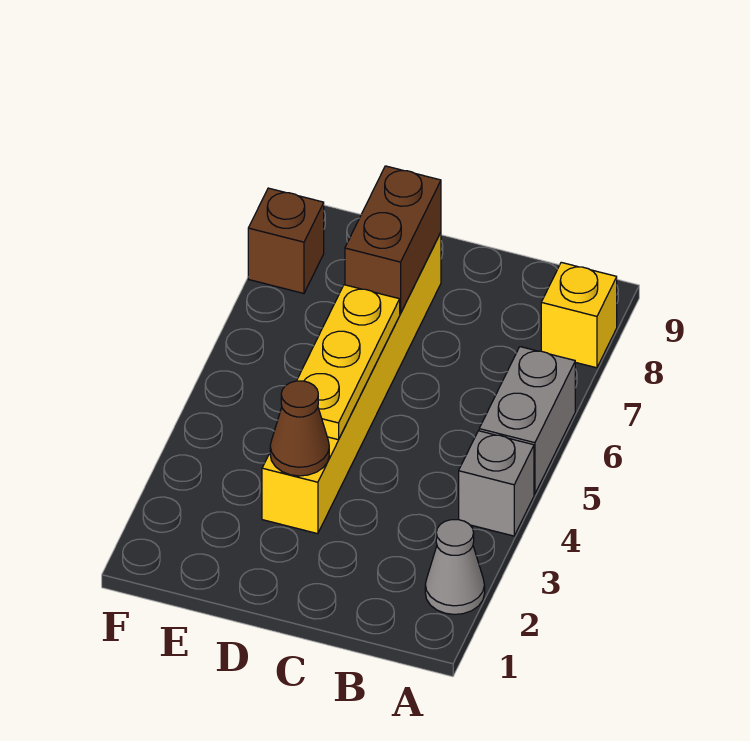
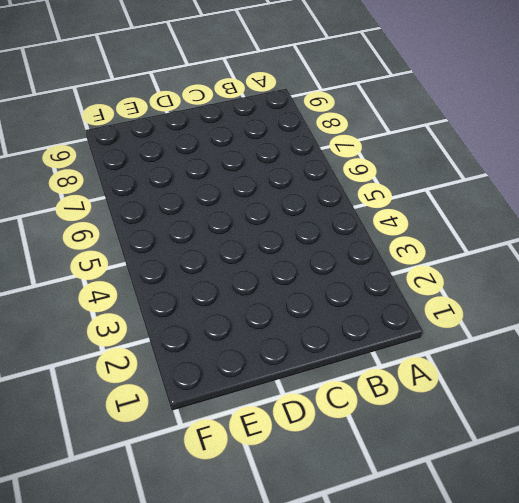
none -> grey 1x1 cone [425,520,485,614]
none -> grey 1x1 brick [459,431,534,536]

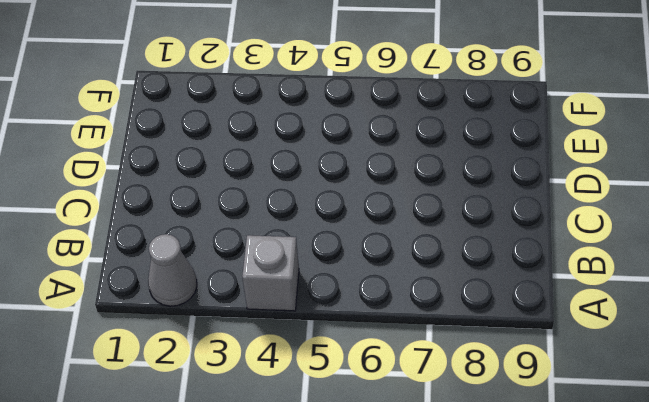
none -> grey 1x2 brick [479,347,575,494]
none -> yellow 1x1 brick [541,262,617,368]

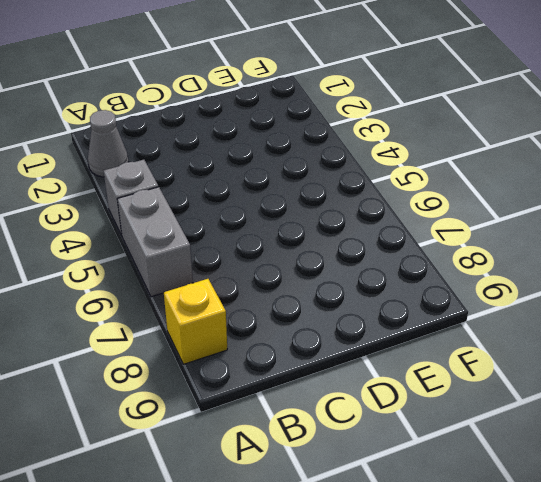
none -> yellow 1x6 brick [262,233,441,534]
none -> brown 1x1 brick [248,188,324,293]

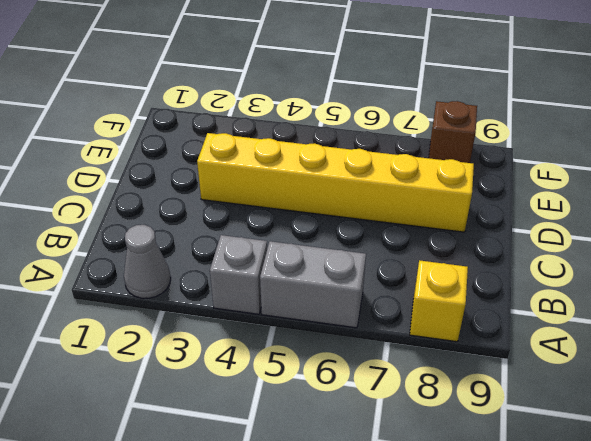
none -> brown 1x1 cone [270,381,329,476]
none -> yellow 1x3 plate [297,285,400,440]

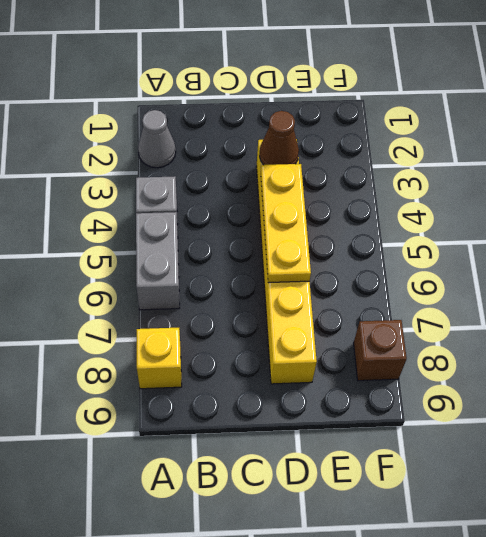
none -> brown 1x2 brick [345,166,441,313]

